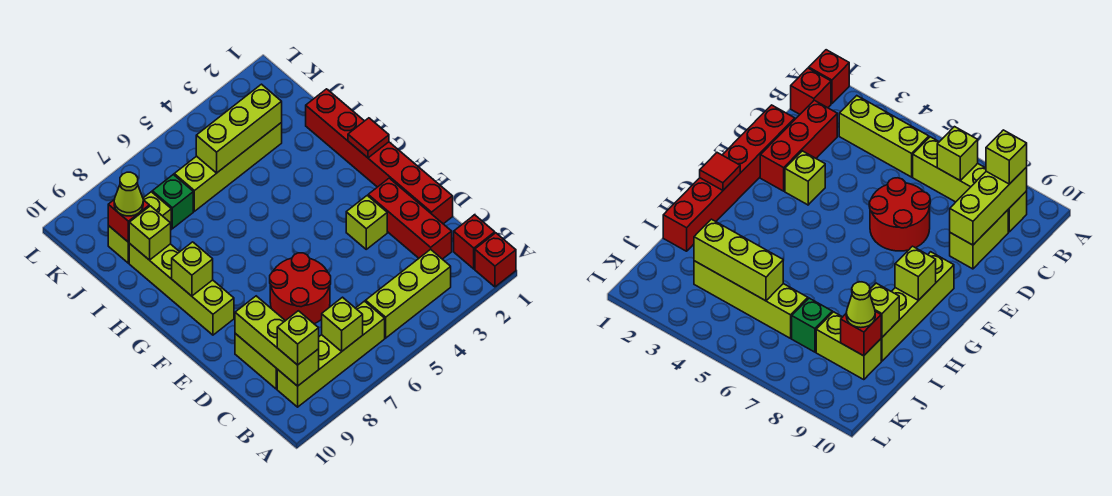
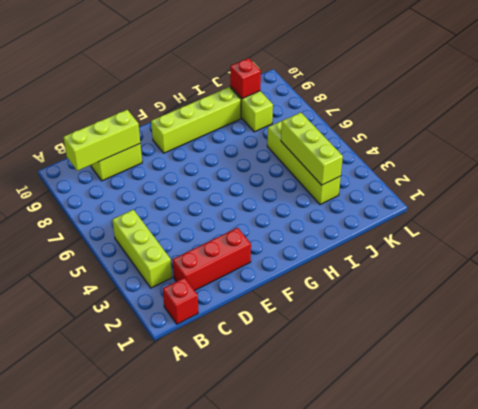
none -> red 1x1 brick [475,233,516,287]
none -> lime 1x4 brick [277,301,385,407]
none -> red 1x6 brick [306,89,453,224]

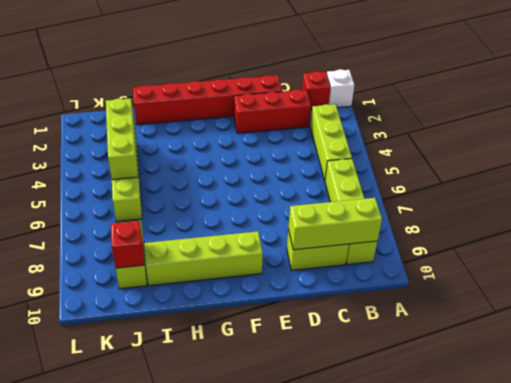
white 1x1 brick [327,69,355,107] -> red 1x1 brick [475,233,516,287]
none -> red 2x2 round brick [270,253,331,324]
none -> lime 1x1 brick [346,196,387,249]
none -> green 1x1 brick [152,175,193,229]

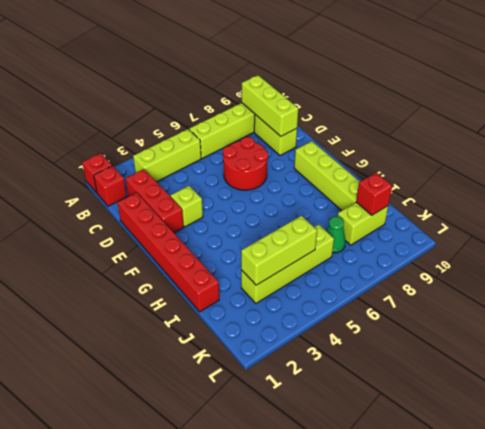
green 1x1 cone [327,217,345,253] -> green 1x1 brick [152,175,193,229]
none -> lime 1x1 brick [322,297,363,352]
none -> red 1x1 tile [348,118,389,158]
none -> lime 1x1 brick [172,242,213,296]

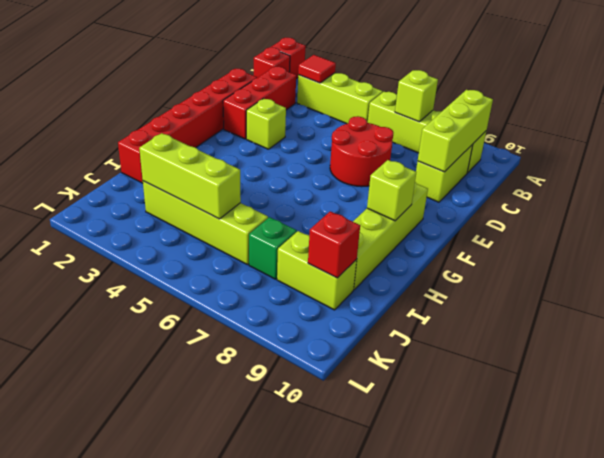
red 1x1 tile [298,55,336,83] -> red 1x1 tile moved to [348,118,389,158]
none -> lime 1x1 brick [129,206,171,260]
none -> lime 1x1 brick [277,311,319,365]
none -> lime 1x1 cone [114,172,143,216]

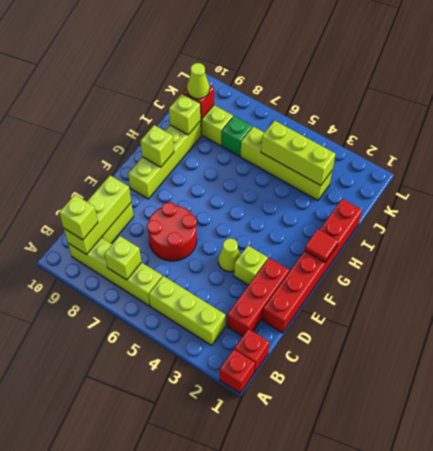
lime 1x1 cone [218,238,240,272] -> none

